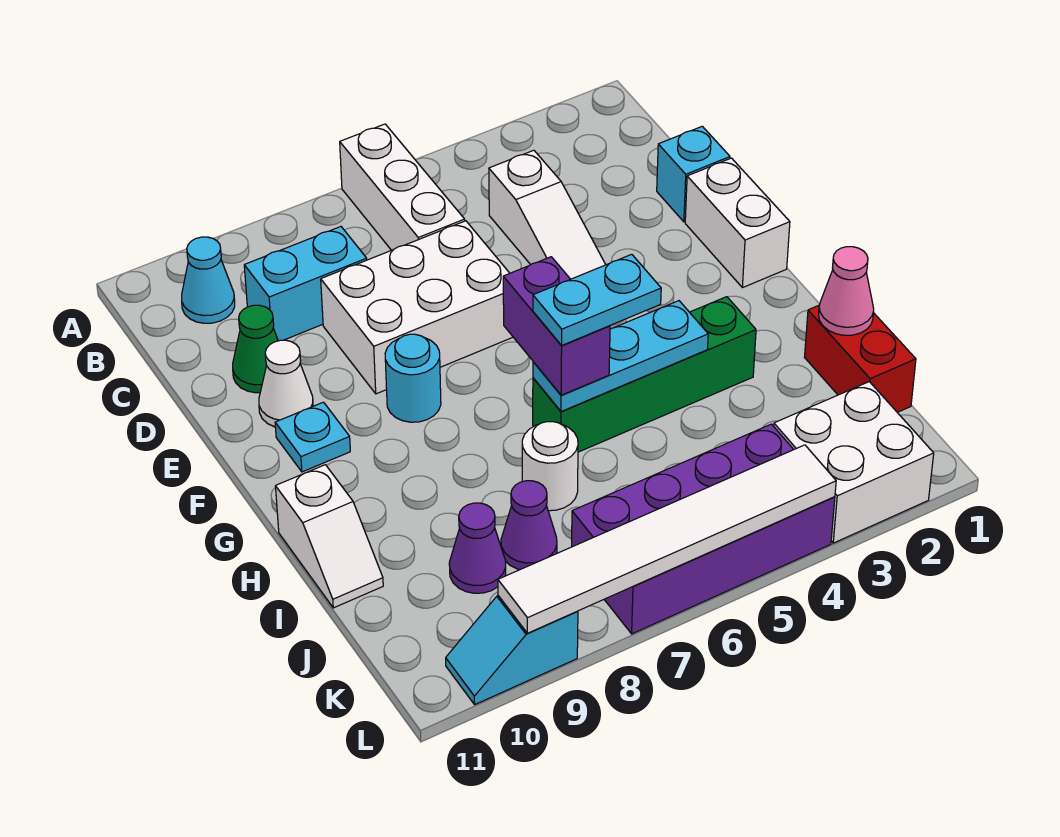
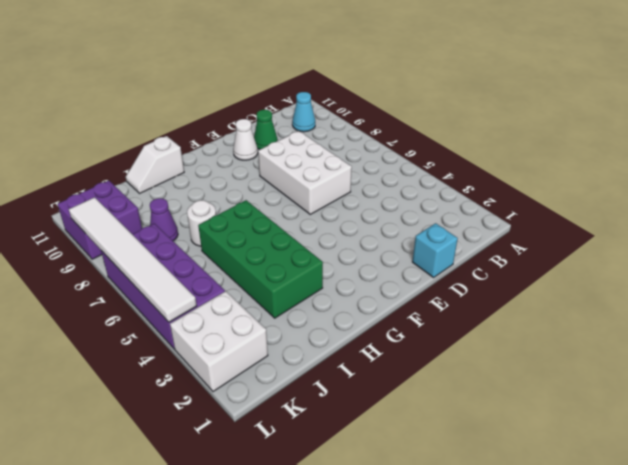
green 2x4 brick [198,200,323,318] -> green 1x4 brick [533,297,756,452]
purple 2x2 brick [58,181,142,259] -> cyan 1x2 slope [446,596,578,704]
none -> white 1x3 brick [340,124,465,250]
none -> white 1x3 slope [489,150,606,279]
none -> cyan 1x2 brick [244,227,367,341]

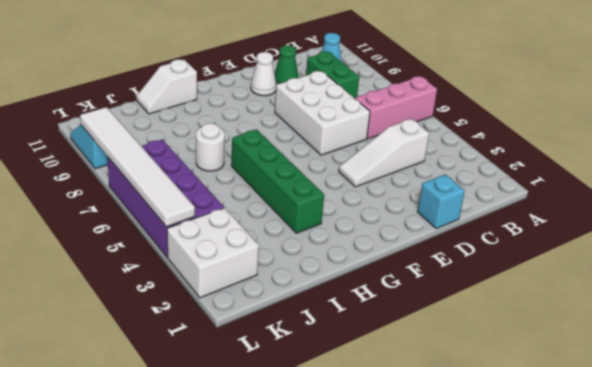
pink 1x3 brick [355,76,437,139] -> white 1x3 brick [340,124,465,250]
green 1x2 brick [306,51,359,98] -> cyan 1x2 brick [244,227,367,341]
none -> white 1x2 brick [685,158,790,288]
none -> cyan 1x1 round brick [385,334,441,422]
none -> cyan 1x1 plate [275,402,350,472]

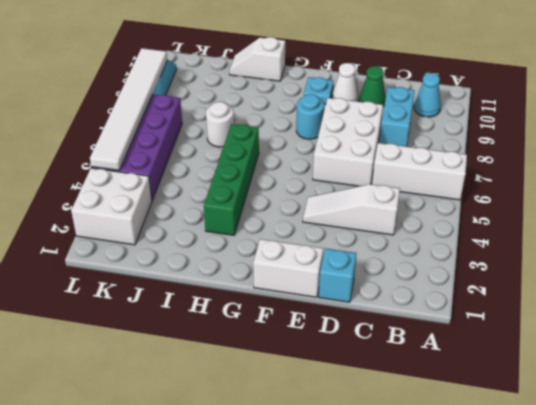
none -> red 1x2 brick [805,305,916,412]
none -> purple 1x1 cone [501,481,557,569]
none -> purple 1x1 cone [449,503,506,593]

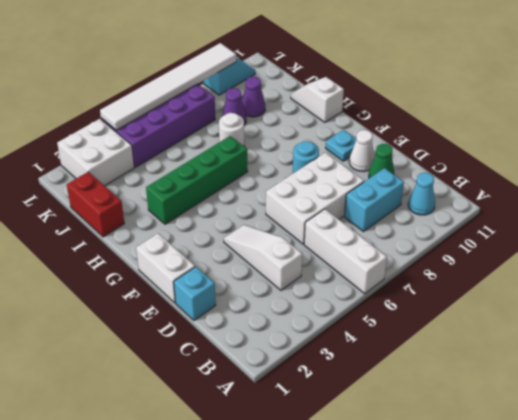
none -> cyan 1x3 plate [533,301,708,412]
none -> pink 1x1 cone [819,247,874,335]
none -> purple 1x2 brick [503,257,610,395]

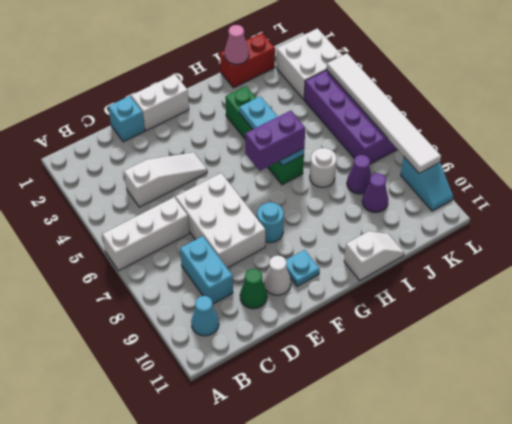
none -> cyan 1x2 plate [533,254,661,346]

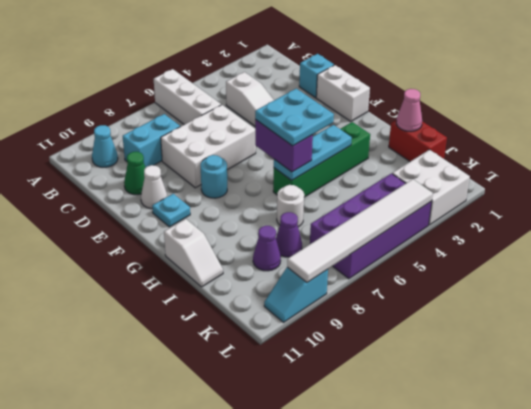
cyan 2x2 plate [255,89,334,146] -> cyan 1x2 plate [533,254,661,346]

